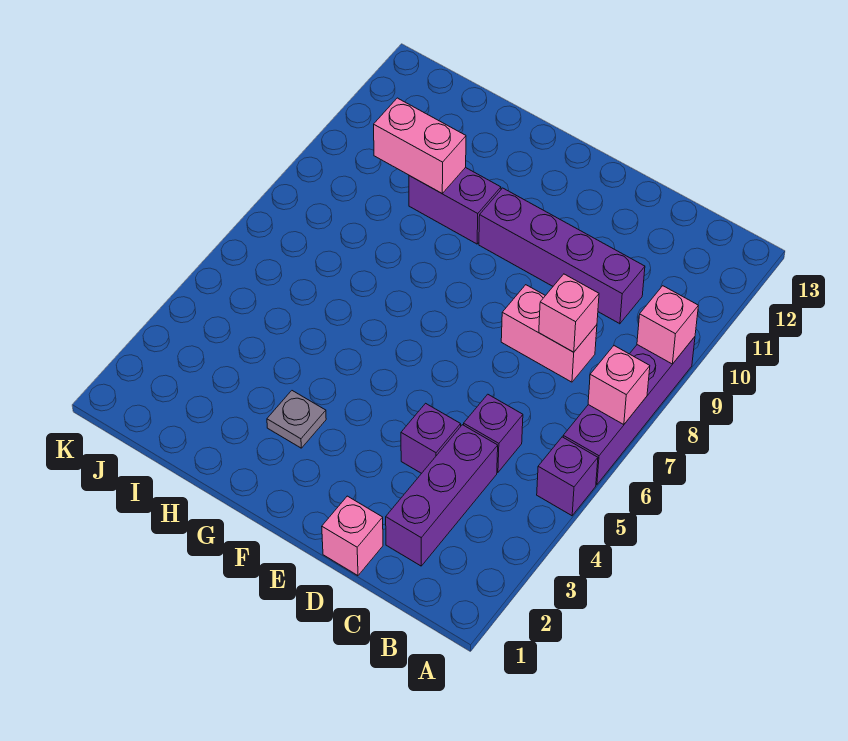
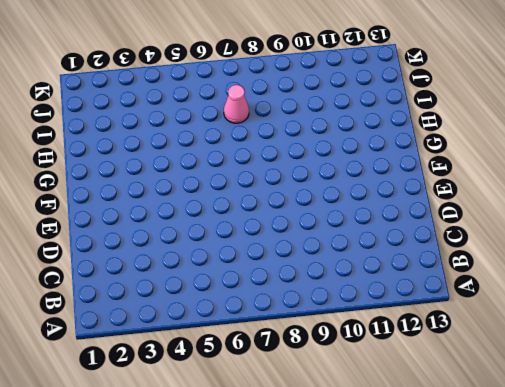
pink 1x1 cone [224,85,249,123] -> none
none -> purple 1x1 brick [537,437,598,516]
none -> purple 1x4 brick [563,337,695,485]
none -> purple 1x3 brick [386,425,498,566]

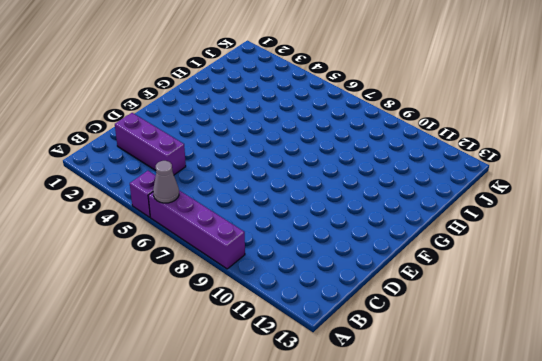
grey 1x1 cone [153,161,179,203] -> none
none -> purple 1x1 brick [464,394,523,472]
none -> pink 1x2 brick [501,285,597,382]
none -> purple 1x4 brick [479,188,645,324]

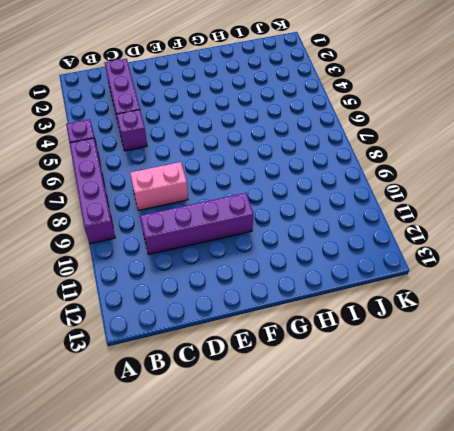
none -> pink 1x1 brick [322,496,383,576]
none -> purple 1x1 brick [401,403,461,473]
none -> grey 1x1 plate [267,391,326,448]

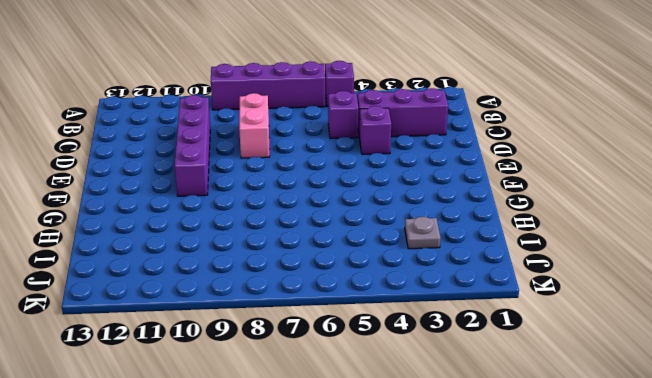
grey 1x1 plate [405,217,441,249] -> grey 1x1 plate moved to [267,391,326,448]
none -> pink 1x1 brick [322,496,383,576]
none -> purple 1x2 brick [409,167,501,244]
none -> pink 1x1 brick [588,346,650,425]

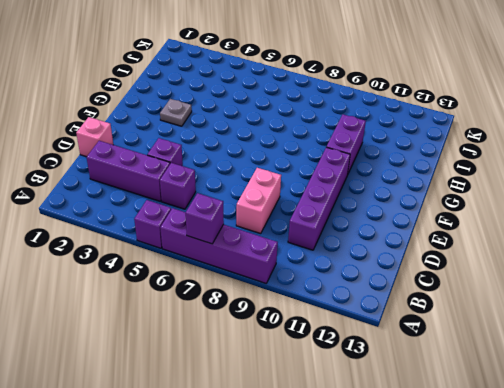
purple 1x1 brick [186,193,224,244] -> pink 1x1 brick [588,346,650,425]
none -> pink 1x1 brick [637,286,698,364]
none -> pink 1x1 brick [539,274,599,352]
none -> pink 1x2 brick [374,98,466,193]

